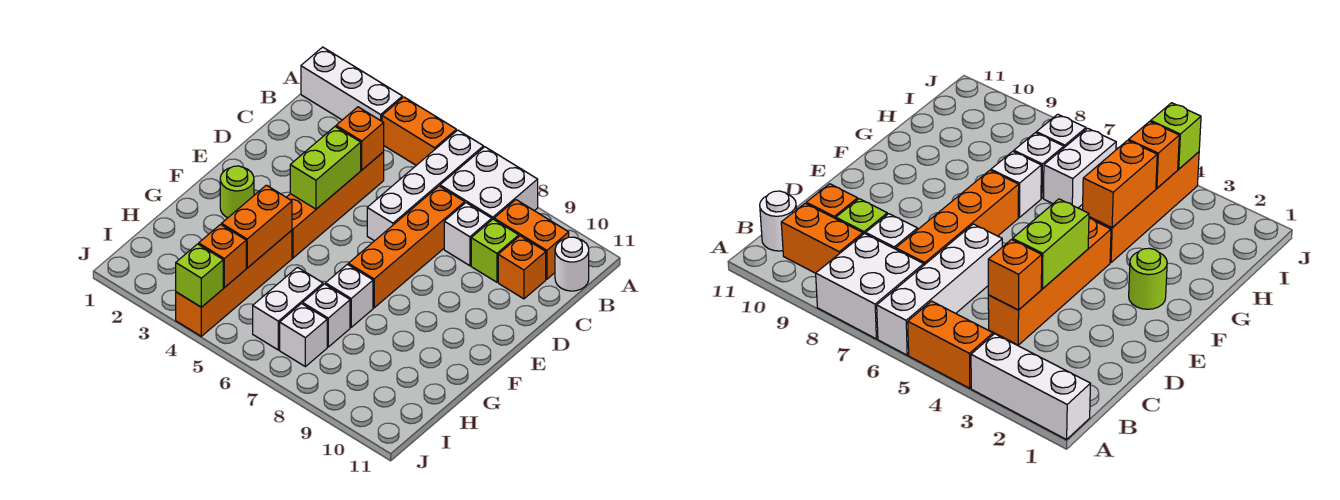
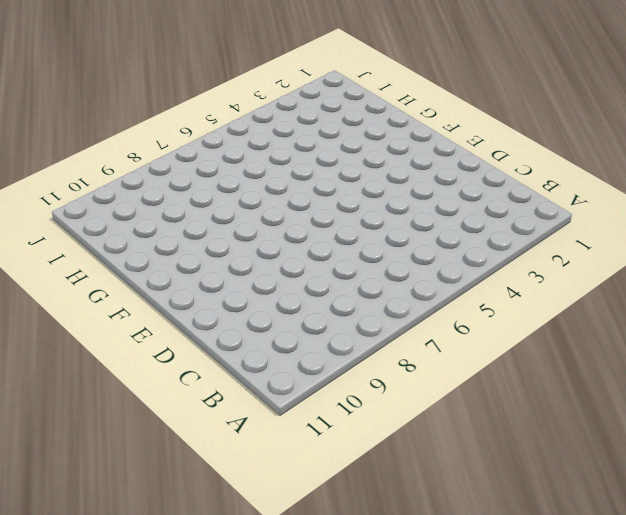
none -> white 1x3 brick [301,47,402,121]
none -> orange 1x2 brick [382,97,456,165]
none -> white 1x4 brick [367,130,484,241]

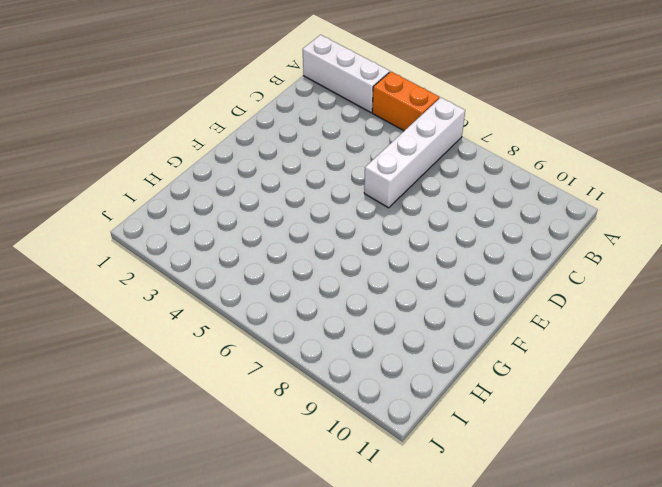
none -> white 2x2 brick [440,147,538,220]
none -> orange 1x2 brick [494,200,569,279]
none -> white 1x1 round brick [555,237,589,291]

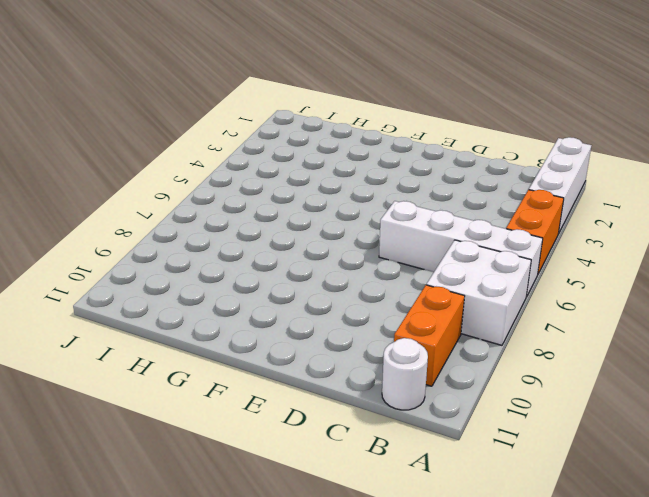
none -> orange 1x4 brick [286,152,384,258]
none -> orange 1x4 brick [348,186,465,308]
none -> white 1x1 brick [444,203,492,266]

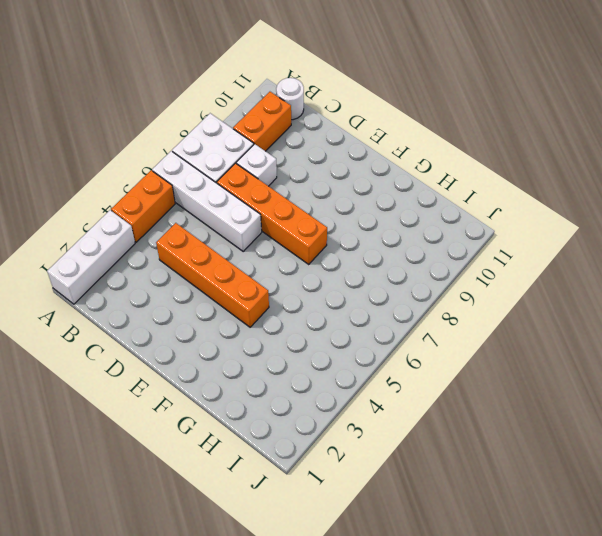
none -> lime 1x1 brick [471,219,519,282]
none -> orange 1x1 brick [498,236,546,299]
none -> lime 1x1 round brick [220,166,254,218]

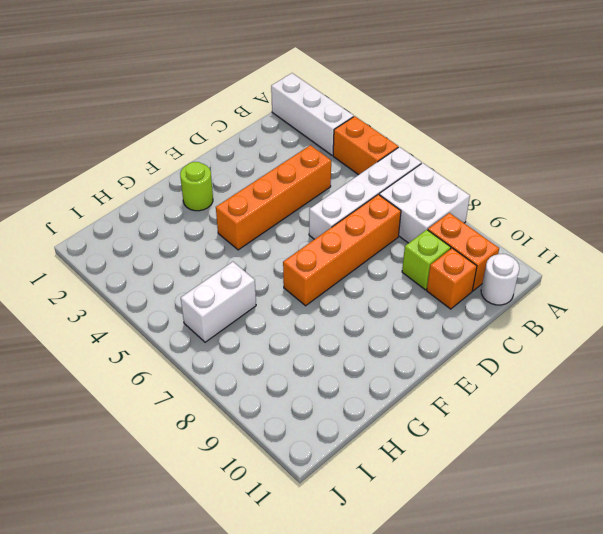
none -> white 1x1 brick [444,203,492,266]
none -> orange 1x4 brick [176,230,292,336]
none -> white 1x1 brick [326,264,373,327]

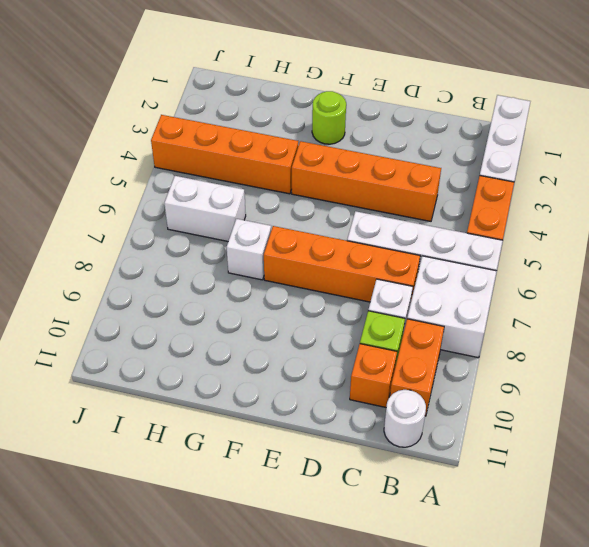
none -> white 1x1 brick [303,284,350,347]
none -> white 1x1 brick [280,304,327,367]
none -> orange 1x1 brick [336,107,384,170]

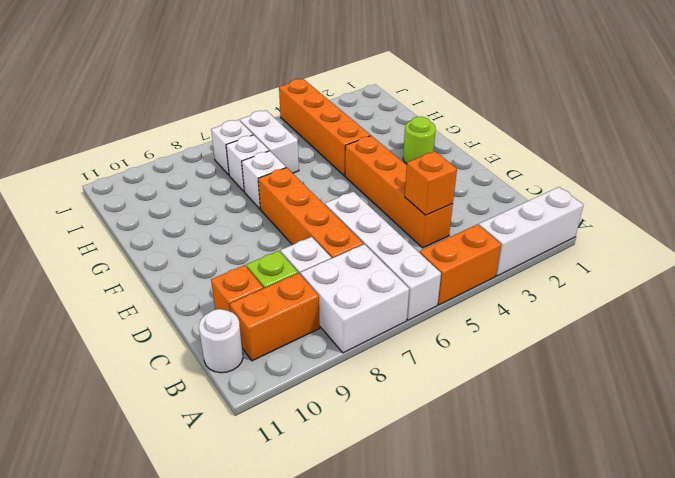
none -> lime 1x2 brick [290,127,361,209]
none -> orange 1x2 brick [222,185,292,268]
none -> orange 1x1 brick [199,225,246,288]

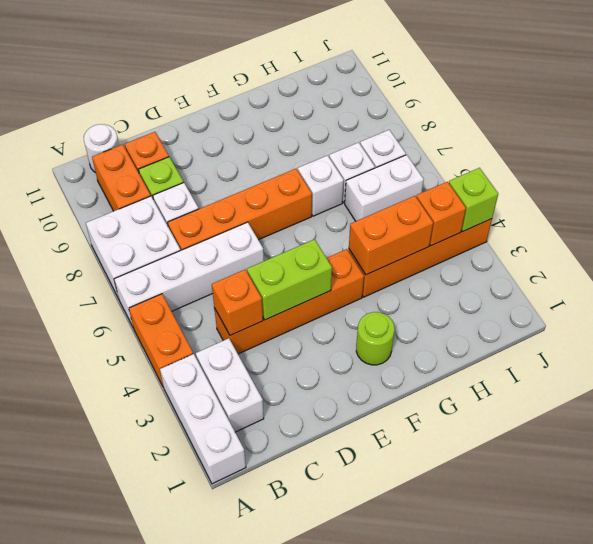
white 1x2 brick [196,338,264,432] -> none

